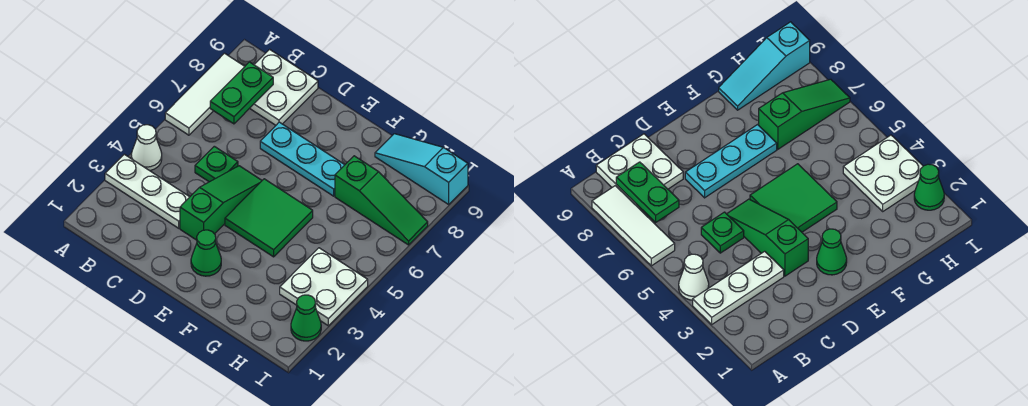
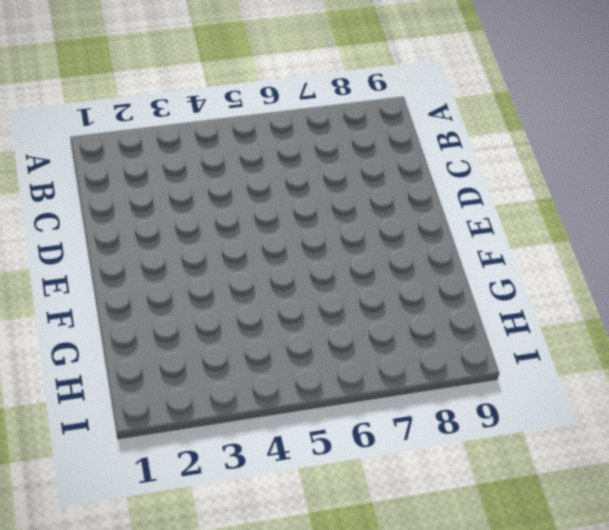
none -> white 1x3 plate [105,154,189,228]
none -> white 1x1 cone [131,125,162,171]
none -> white 1x3 tile [165,53,245,135]

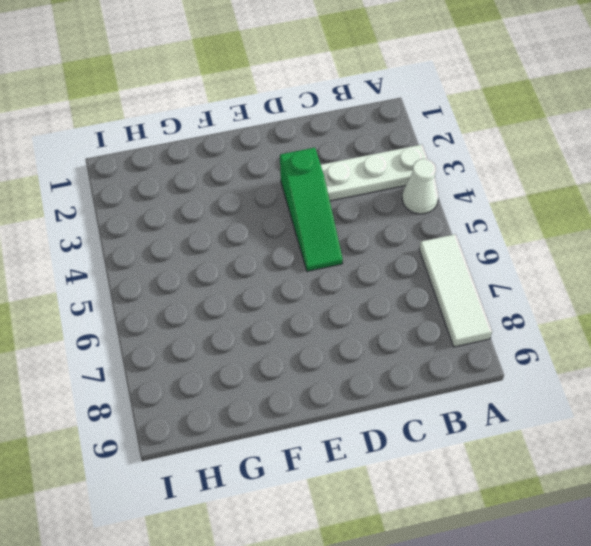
none -> white 2x2 plate [250,49,318,125]
none -> green 1x1 plate [195,146,238,182]
none -> cyan 1x3 plate [260,122,344,196]

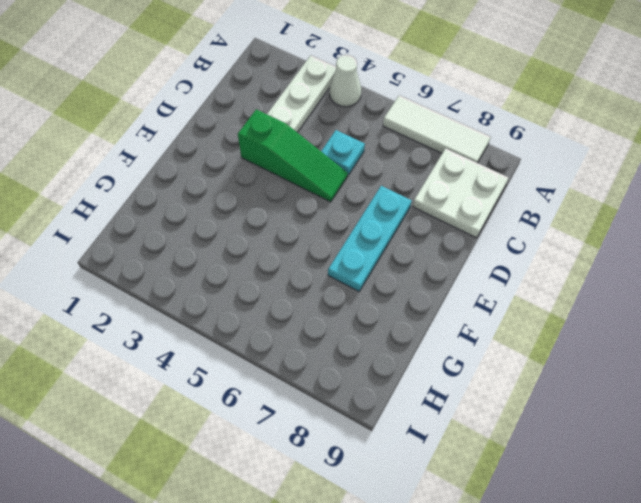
cyan 1x1 plate [321,130,365,175] -> green 1x1 plate [195,146,238,182]
none -> green 1x1 cone [191,230,221,276]
none -> green 2x2 tile [225,179,313,257]
none -> green 1x3 slope [335,156,428,245]

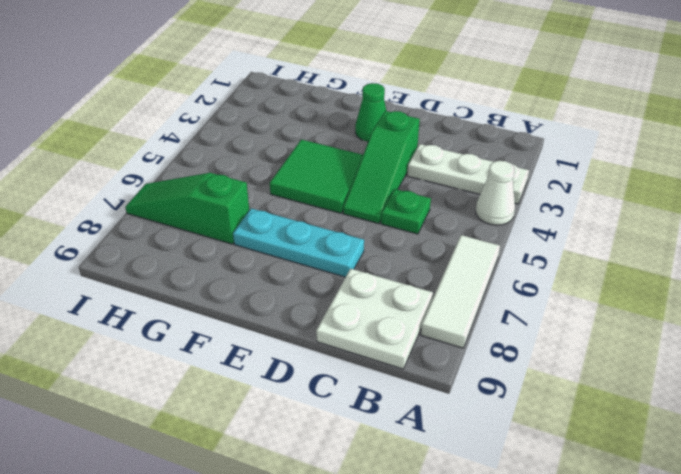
none -> cyan 1x3 slope [375,134,468,204]
none -> white 2x2 plate [280,248,368,326]
none -> green 1x1 cone [291,295,321,341]

